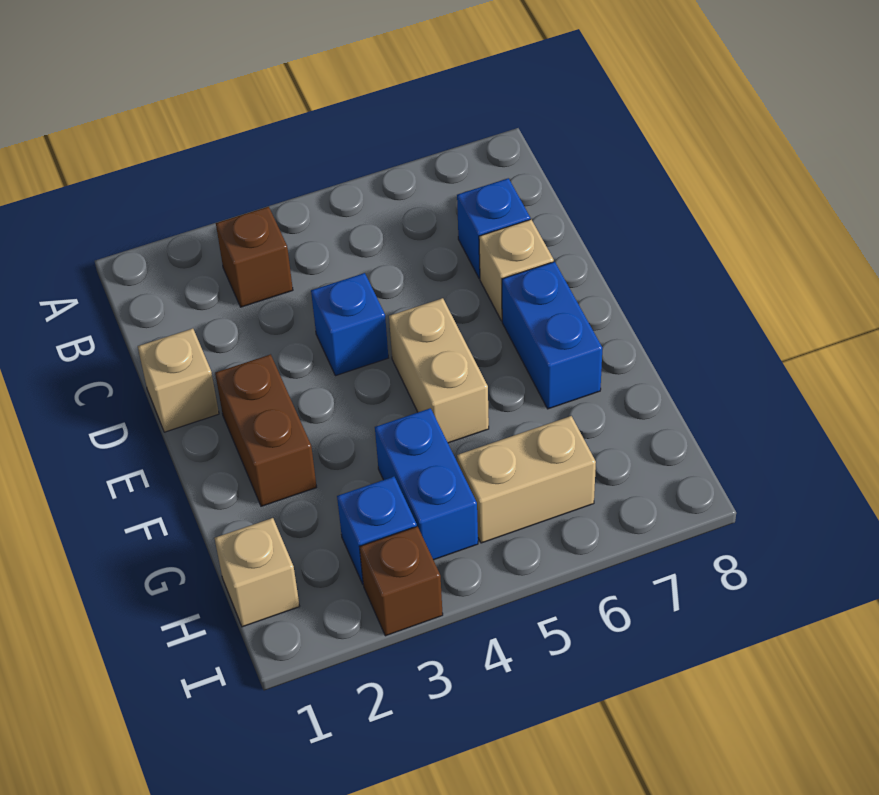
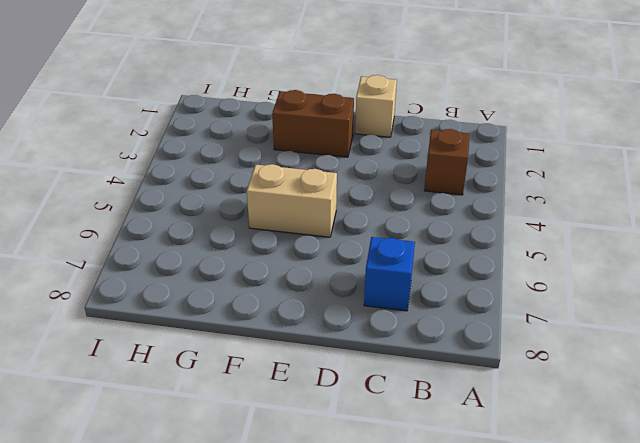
none -> blue 1x1 brick [311,273,388,376]
none -> tan 1x1 brick [479,219,554,321]
none -> blue 1x2 brick [502,262,602,409]

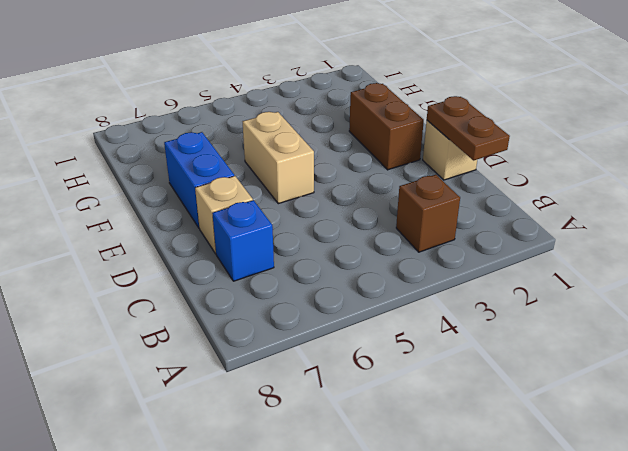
brown 1x2 plate [427,96,510,161] -> none
none -> blue 1x1 brick [311,273,388,376]
none -> blue 1x2 brick [375,408,478,560]
none -> tan 1x1 brick [215,518,300,627]

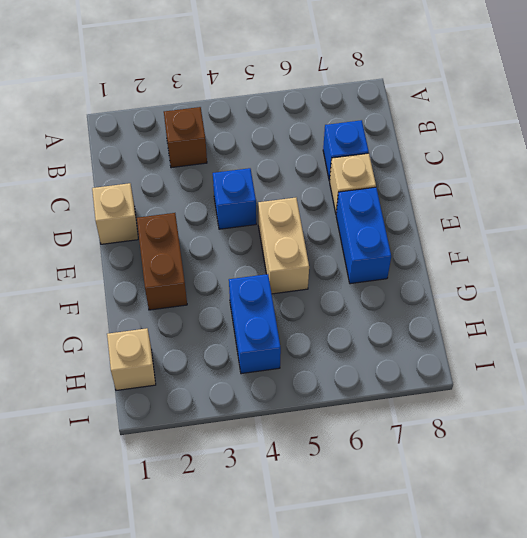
none -> blue 1x1 brick [337,477,417,584]
none -> tan 1x2 brick [457,416,596,543]
none -> brown 1x1 brick [360,526,443,636]

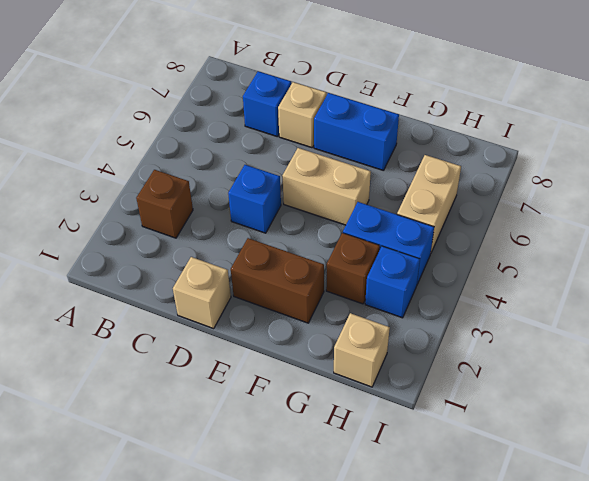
brown 1x1 brick [326,233,380,304] -> brown 1x1 brick moved to [360,526,443,636]

